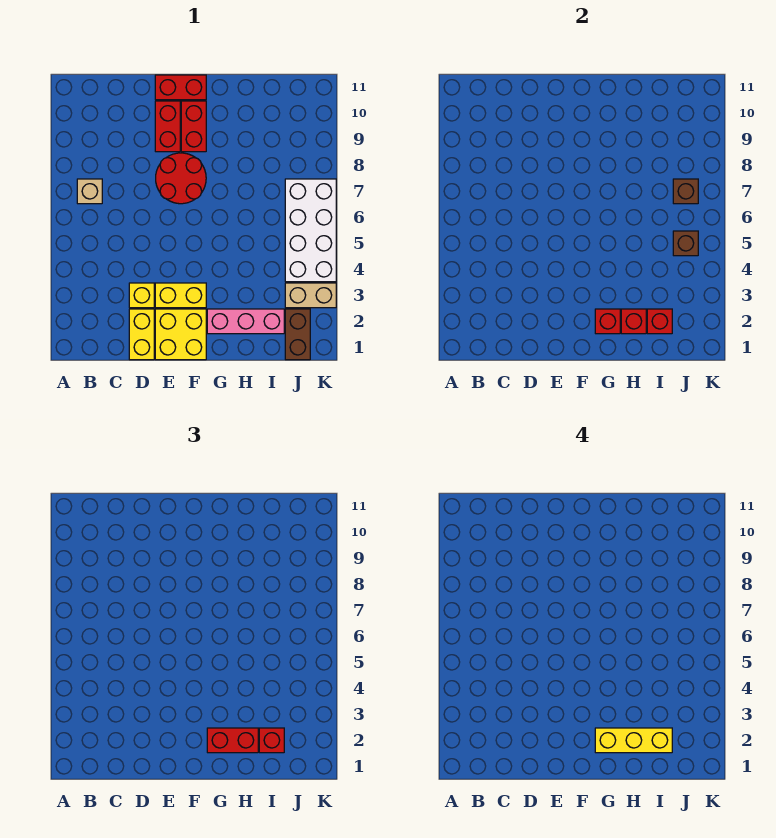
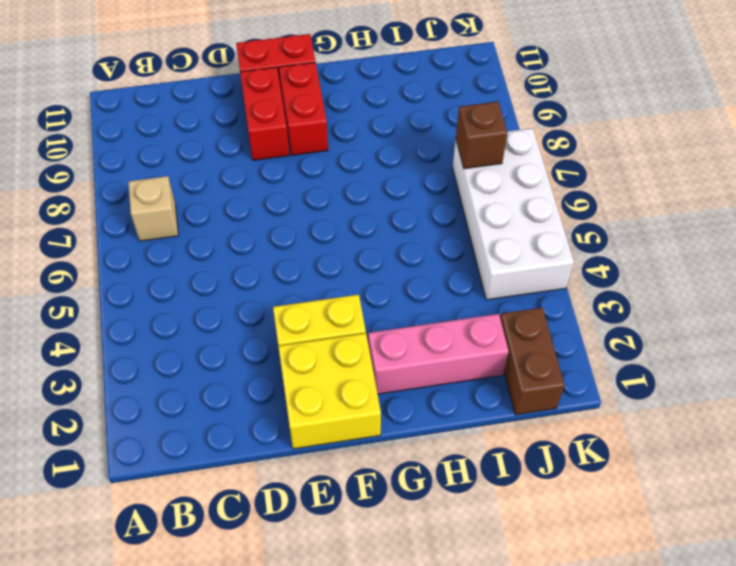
none -> yellow 1x2 brick [129,309,154,360]
none -> yellow 1x1 brick [129,283,154,308]
none -> red 2x2 round brick [156,153,206,204]

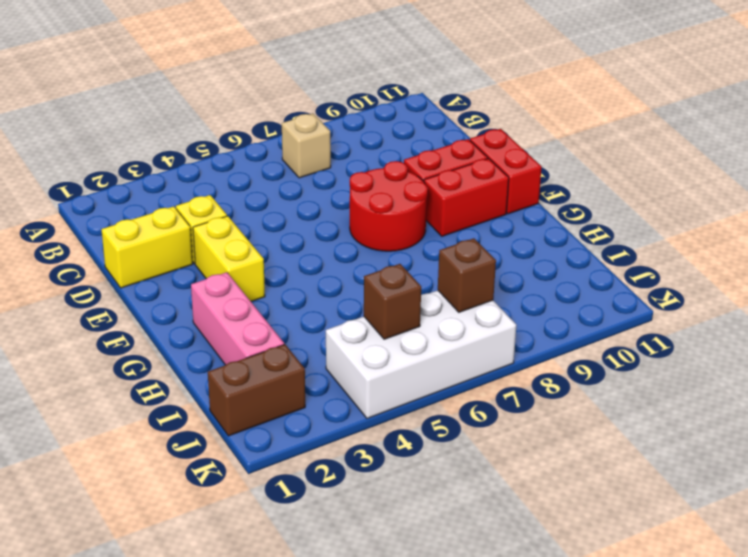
none -> yellow 2x2 brick [155,309,206,360]
none -> tan 1x2 brick [285,283,336,308]
none -> red 1x1 brick [595,309,620,334]

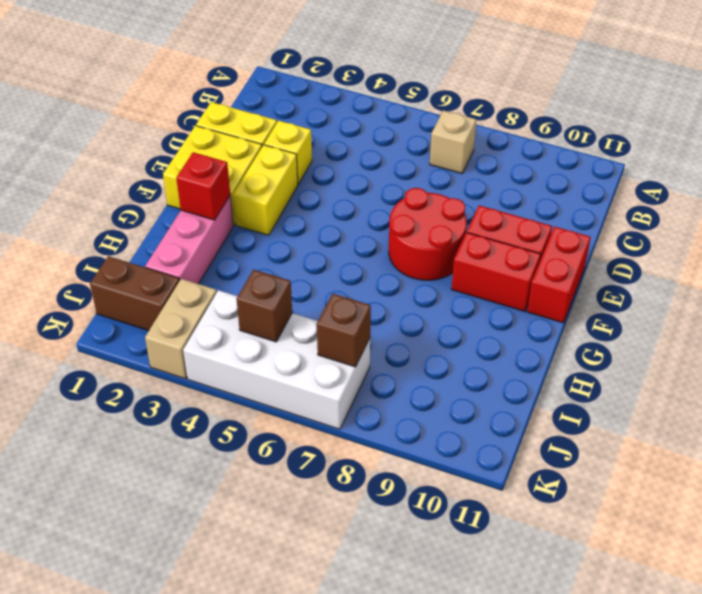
none -> red 1x1 brick [621,309,646,334]
none -> red 1x1 brick [647,309,672,334]
none -> red 1x2 brick [207,728,258,753]

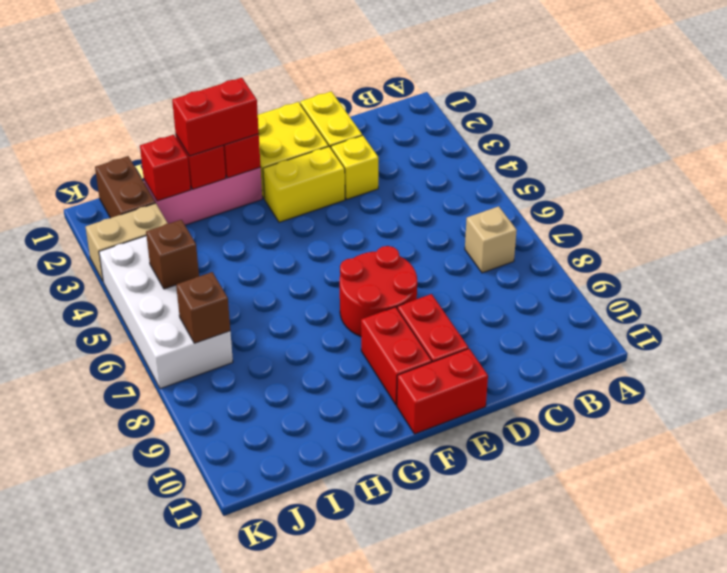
none -> red 1x1 brick [259,728,284,753]
none -> yellow 1x3 brick [595,728,672,753]

